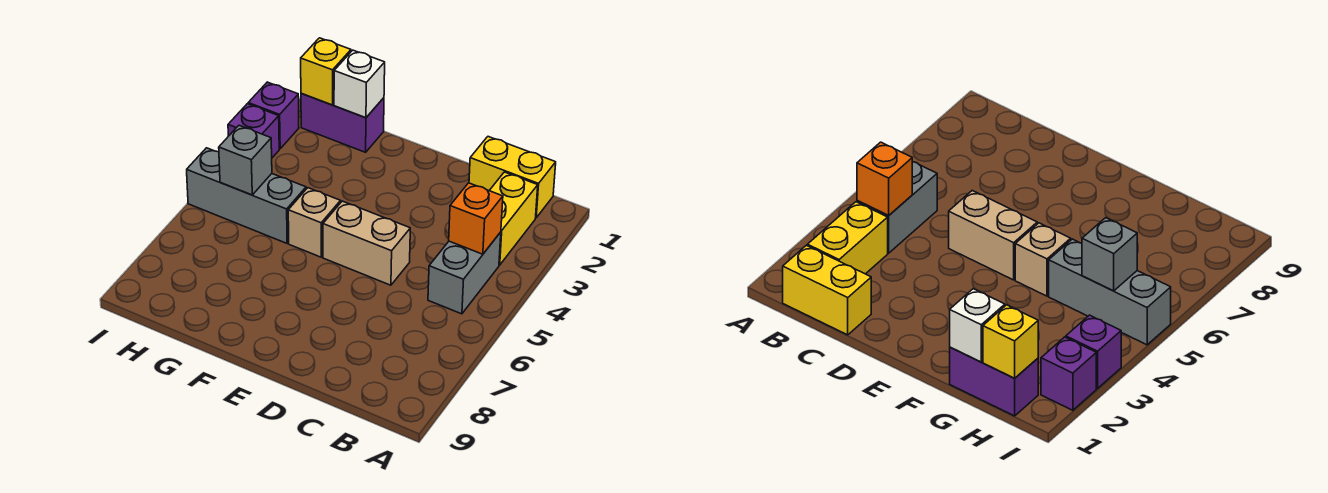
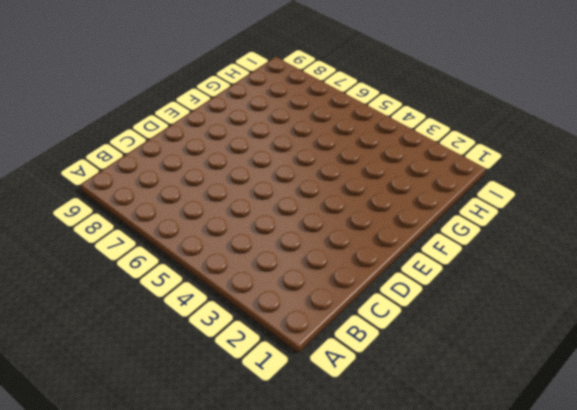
none -> yellow 1x2 brick [469,137,556,218]
none -> yellow 1x2 brick [489,172,538,265]
none -> grey 1x2 brick [428,232,501,314]

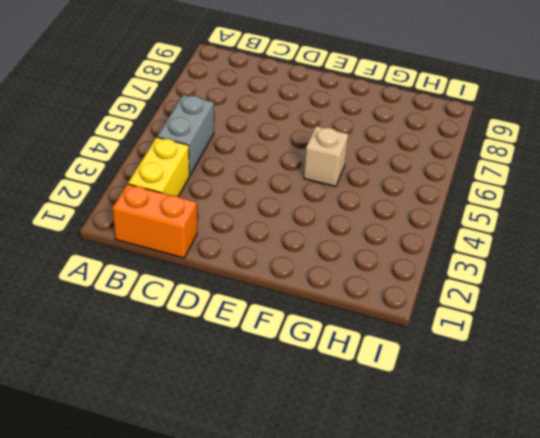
orange 1x2 brick [112,184,197,258] -> yellow 1x2 brick [469,137,556,218]
none -> tan 1x2 brick [323,201,410,285]
none -> purple 1x2 brick [301,93,384,152]
none -> grey 1x3 brick [187,148,306,243]

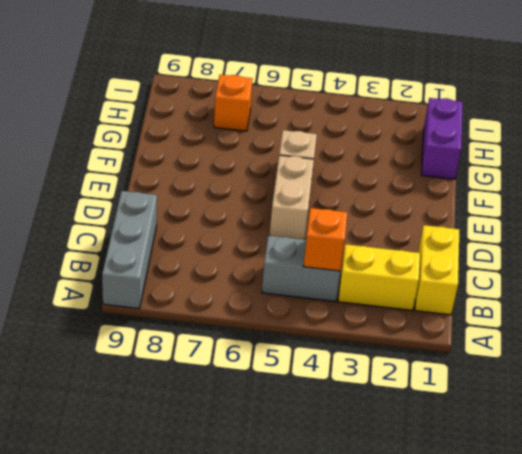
grey 1x3 brick [102,191,157,309] -> grey 1x3 brick moved to [187,148,306,243]
orange 1x1 brick [214,75,253,131] -> none
none -> purple 1x1 brick [248,82,299,149]
none -> purple 1x1 brick [228,104,279,158]
none -> white 1x1 brick [334,50,385,118]

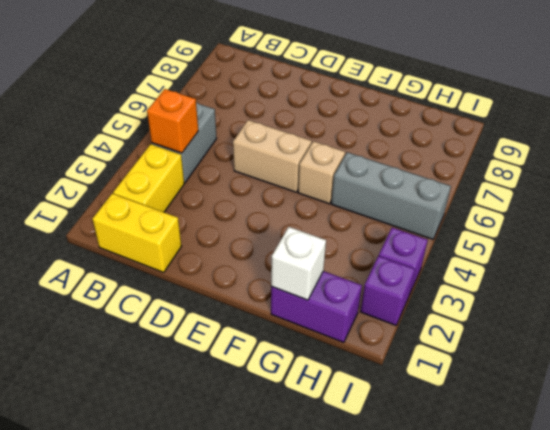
none -> yellow 1x1 brick [301,38,351,105]
none -> grey 1x1 brick [219,126,272,195]

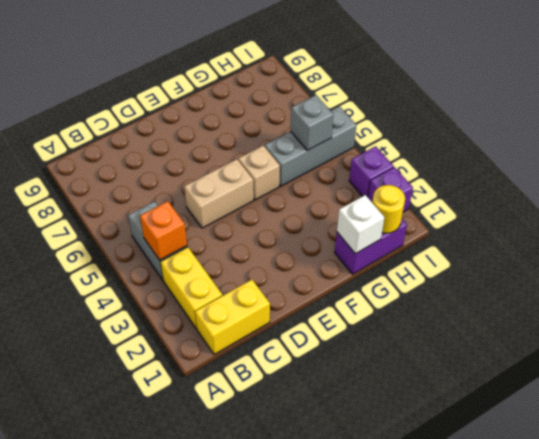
yellow 1x1 round brick [372,185,405,233] -> yellow 1x1 brick [301,38,351,105]

